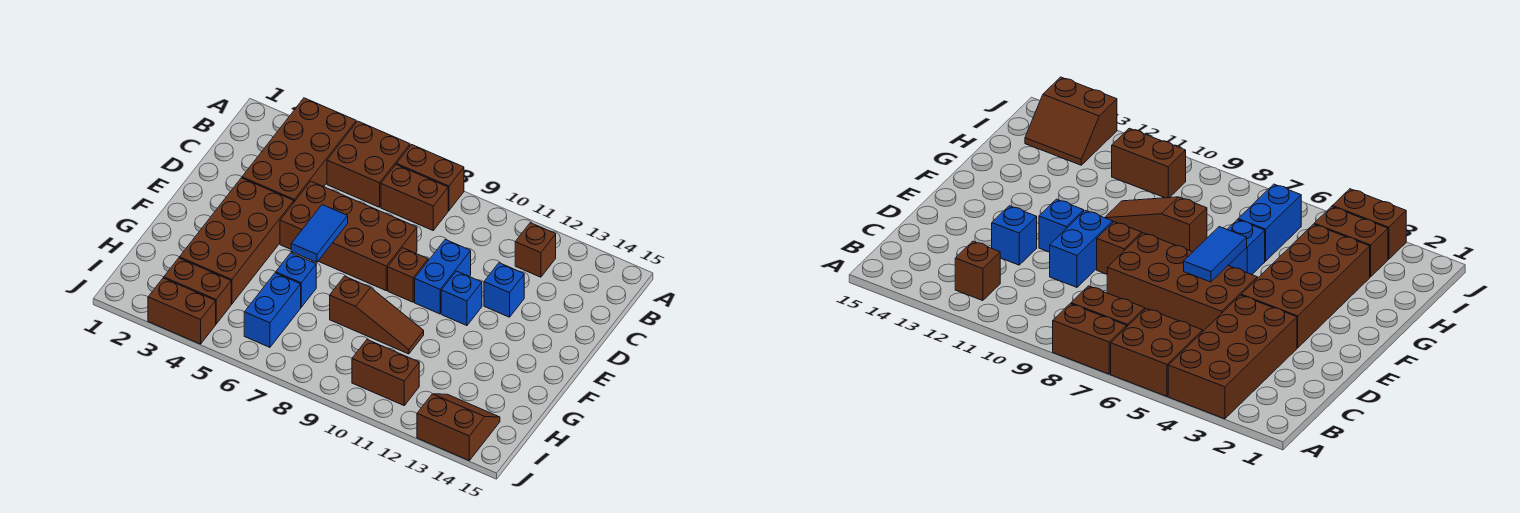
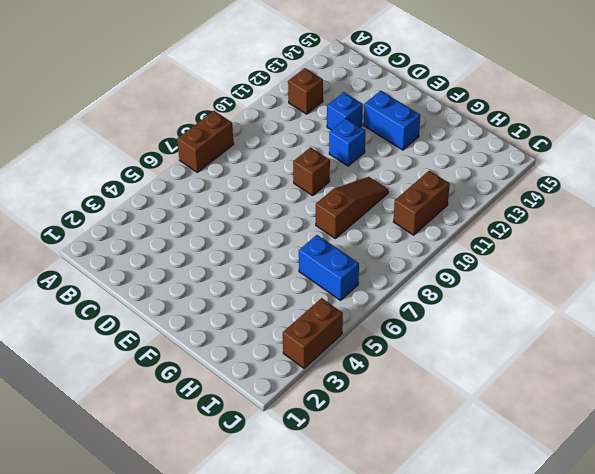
blue 1x2 brick [364,91,420,150] -> blue 1x2 brick moved to [415,239,471,314]
none -> brown 2x4 brick [242,98,356,202]
none -> brown 2x2 brick [327,121,410,207]
none -> brown 1x2 brick [381,165,448,230]

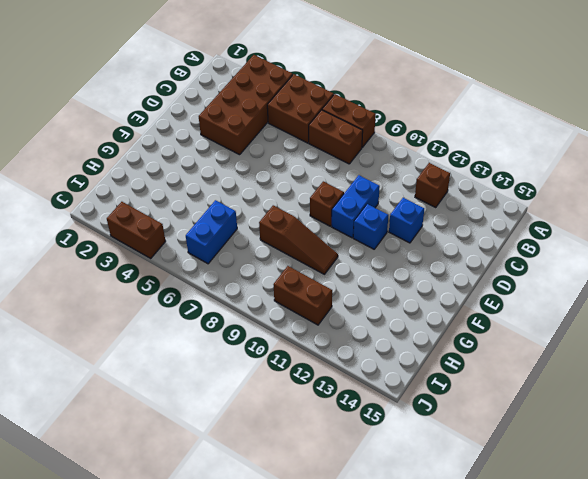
none -> brown 2x4 brick [280,181,417,290]
none -> brown 2x4 brick [179,178,294,304]
none -> blue 1x1 brick [276,253,316,307]

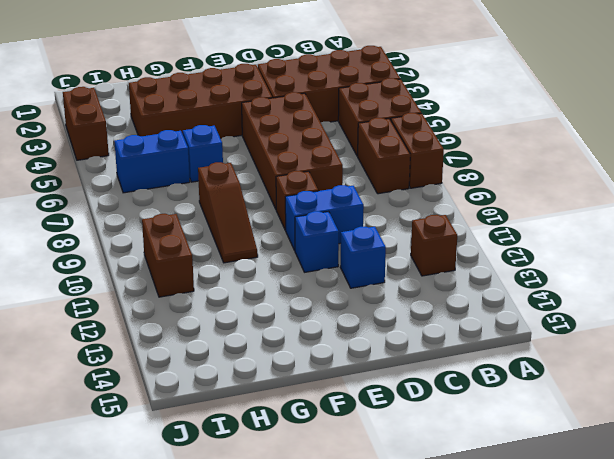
none -> brown 1x2 brick [164,258,231,324]
none -> brown 2x2 slope [417,394,500,460]
none -> blue 1x2 tile [291,205,348,262]

